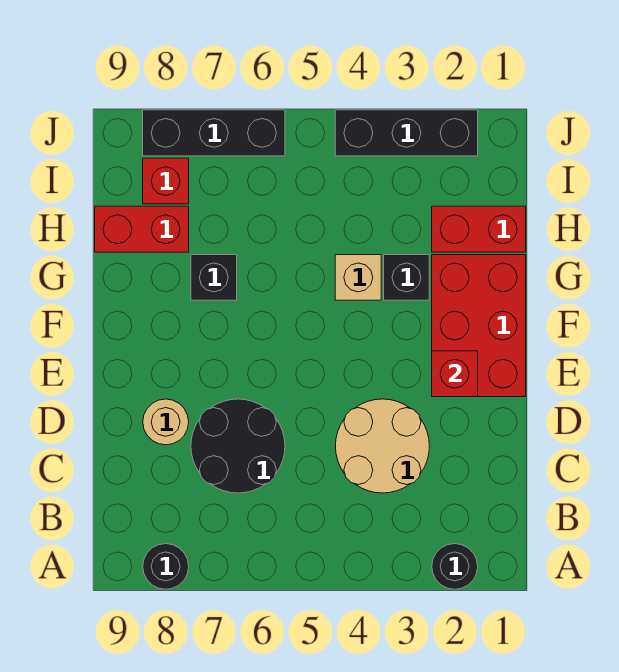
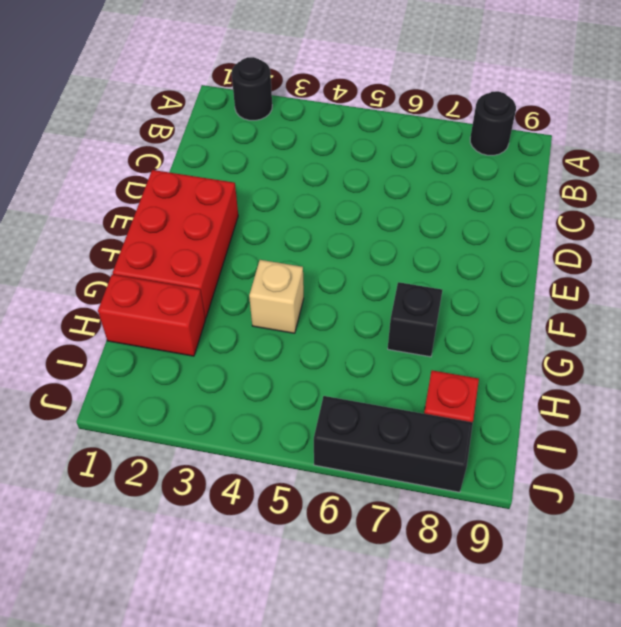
none -> tan 2x2 round brick [336,399,429,493]
none -> black 2x2 round brick [191,399,285,493]
none -> tan 1x1 round brick [143,399,189,445]

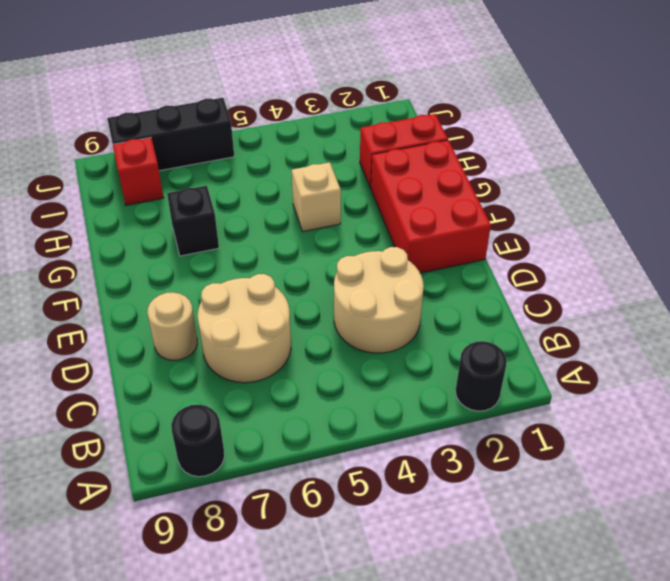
tan 2x2 round brick [198,274,291,383] -> black 2x2 round brick [191,399,285,493]
none -> black 1x1 brick [384,255,429,300]
none -> red 1x2 brick [95,206,189,252]
none -> black 1x3 brick [335,110,478,156]

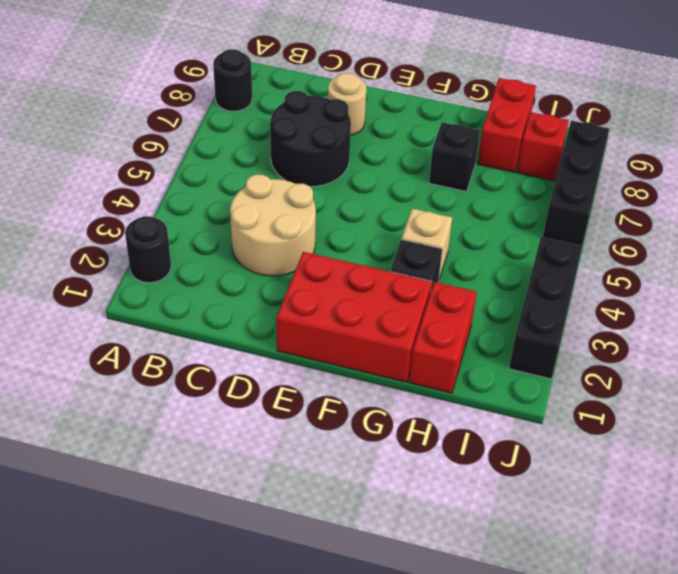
none -> red 1x1 brick [432,351,478,397]

